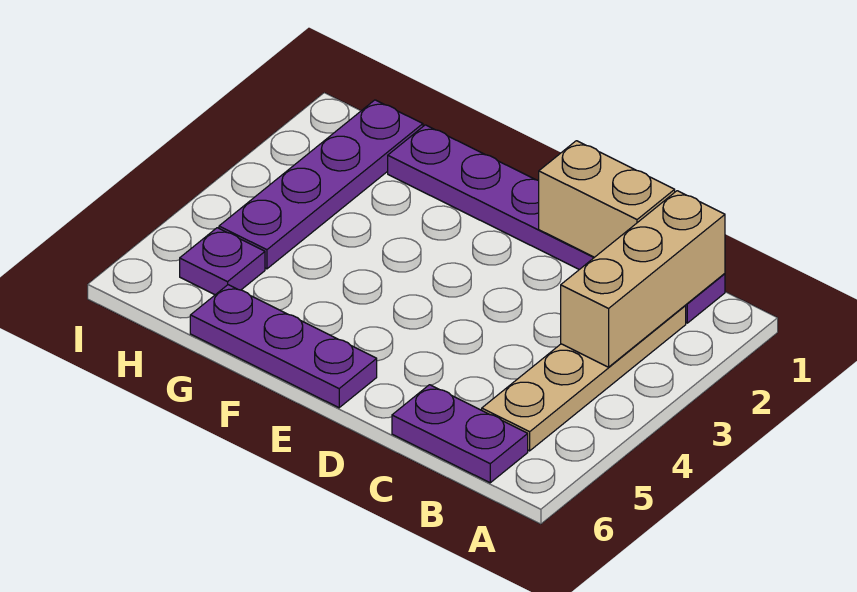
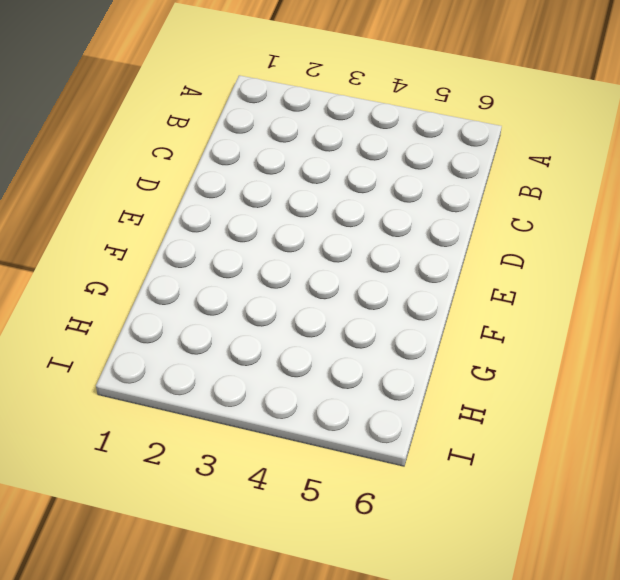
none -> purple 1x6 plate [388,125,725,323]
none -> tan 1x4 plate [482,306,686,451]

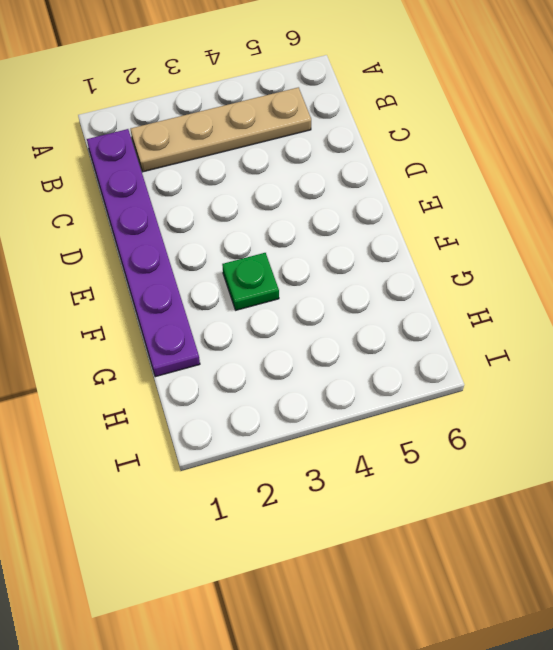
green 1x1 plate [222,253,279,310] -> none
none -> purple 1x2 plate [392,385,528,483]
none -> purple 1x3 plate [190,285,377,408]

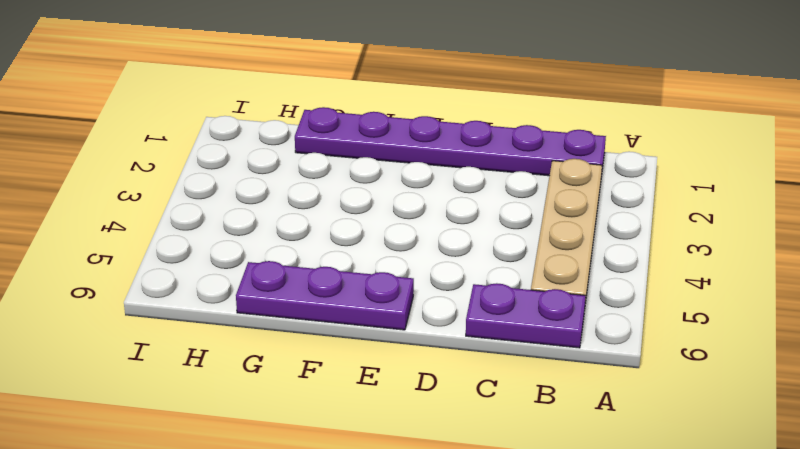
none -> purple 1x4 plate [219,100,423,269]
none -> purple 1x1 plate [180,228,265,295]

